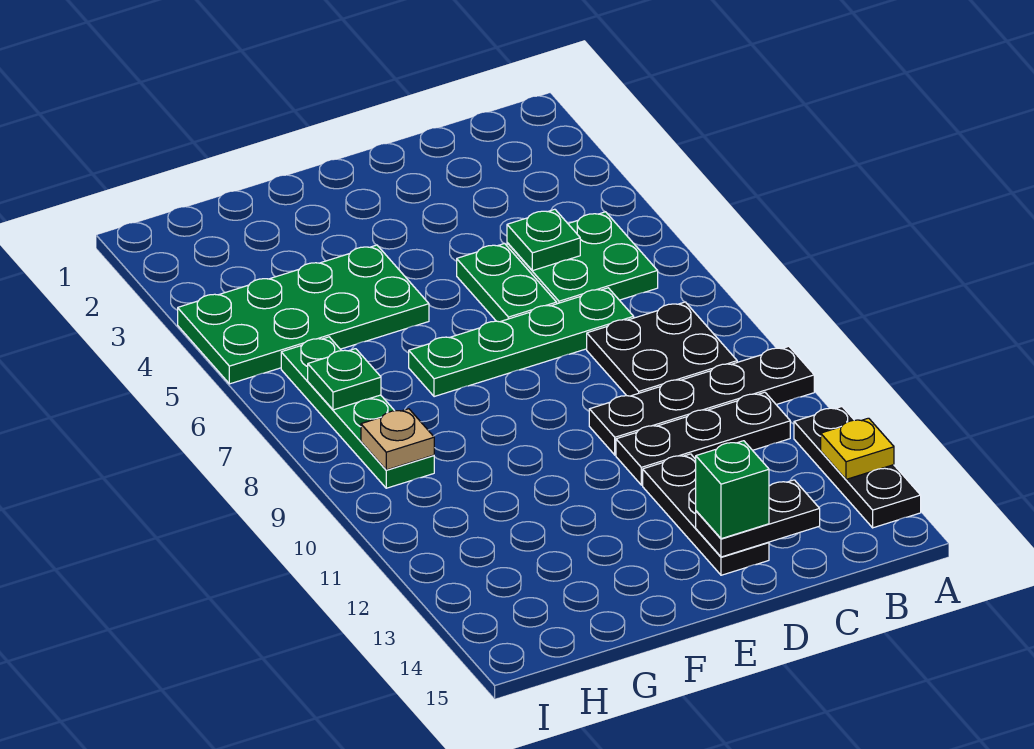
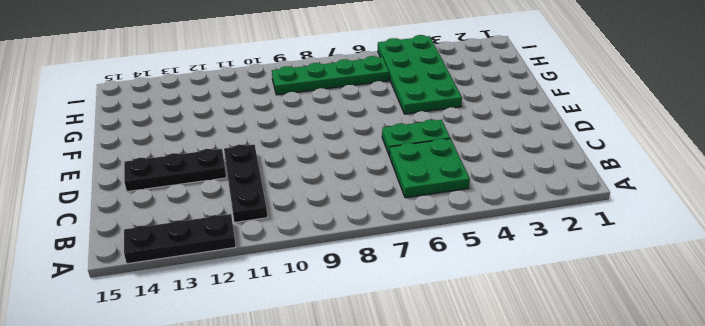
none -> black 1x4 plate [589,346,814,455]
none -> black 2x2 plate [587,302,737,396]
none -> green 1x4 plate [409,288,634,397]

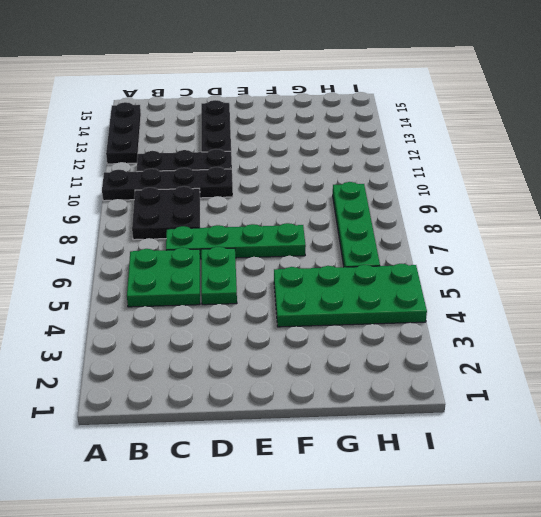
none -> yellow 1x1 plate [821,418,894,479]
none -> green 1x1 plate [507,209,580,271]
none -> black 1x2 plate [696,480,820,557]

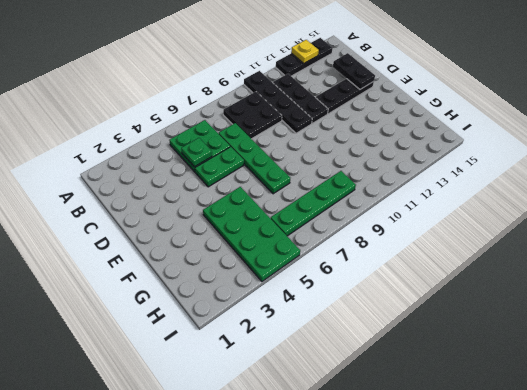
none -> green 1x1 plate [308,349,381,410]
none -> tan 1x1 plate [361,409,434,470]
none -> green 1x1 brick [696,441,769,539]

